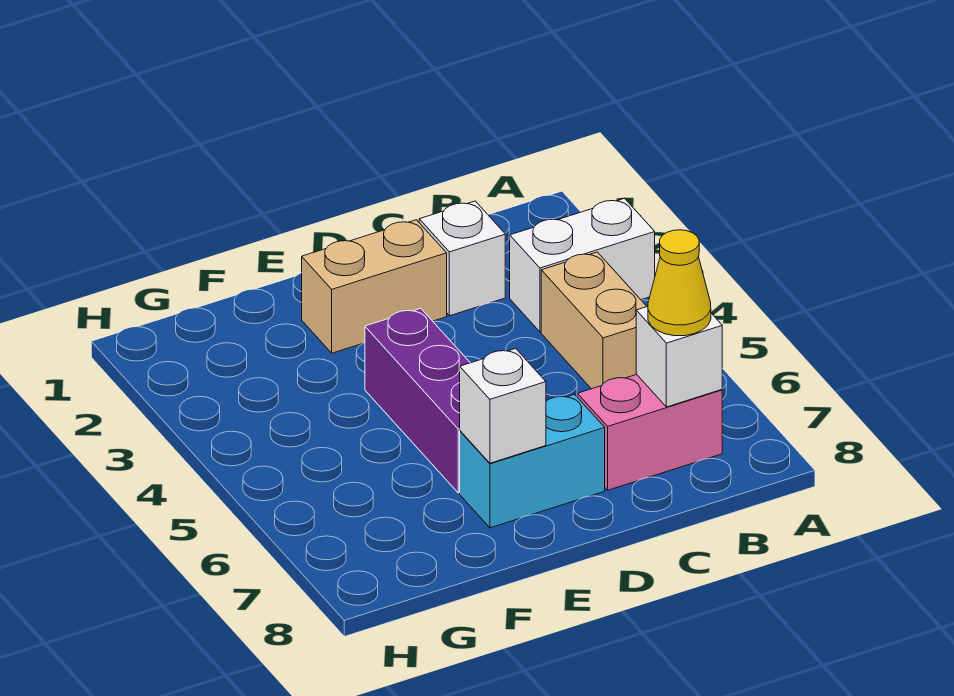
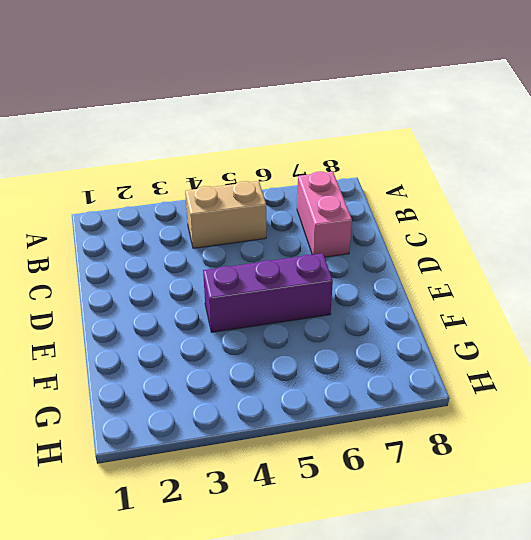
none -> white 1x2 brick [510,198,655,332]
none -> white 1x1 brick [419,201,505,316]

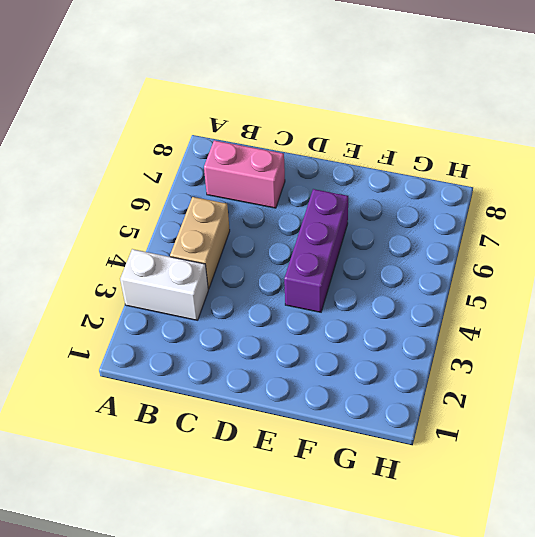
none -> white 1x1 brick [419,201,505,316]
none -> tan 1x2 brick [302,220,447,353]

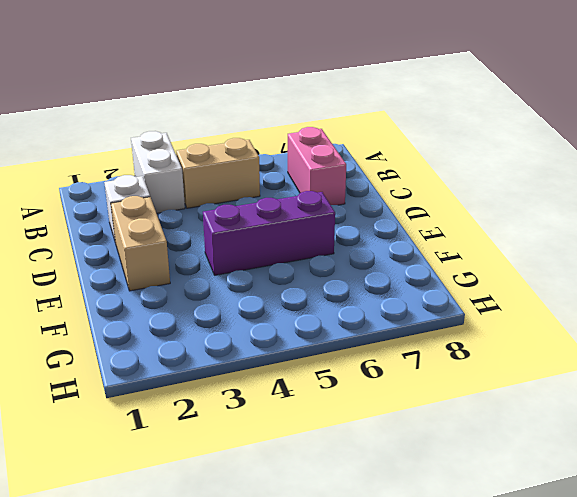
none -> cyan 1x2 brick [460,394,605,528]
none -> white 1x1 brick [636,306,722,407]

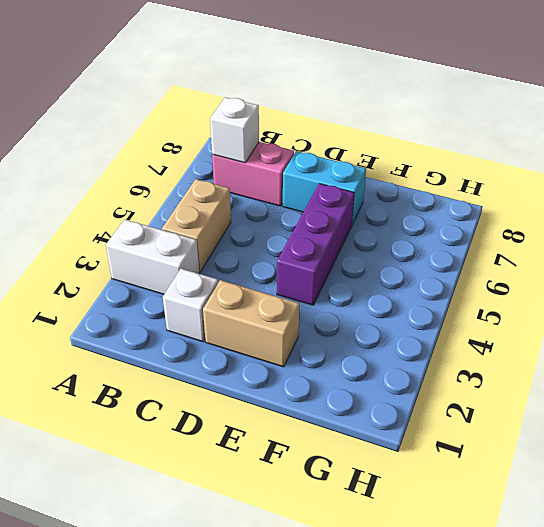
none -> white 1x1 brick [460,349,546,463]
none -> yellow 1x1 cone [648,230,711,336]

